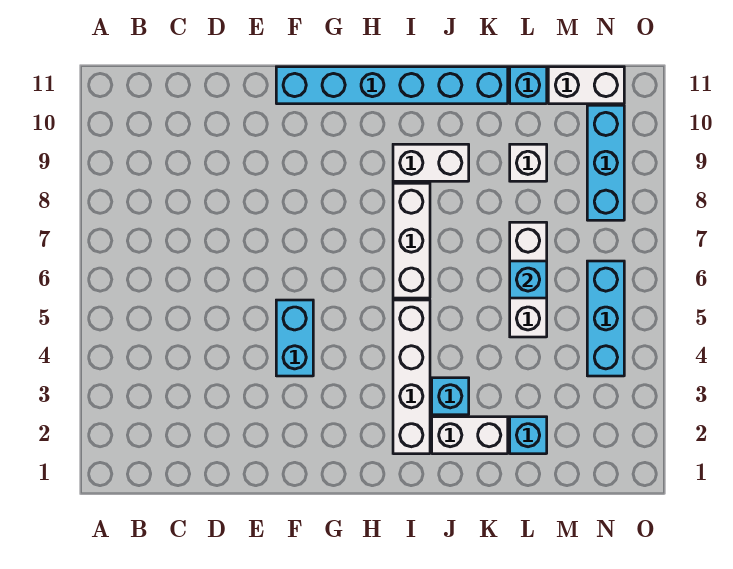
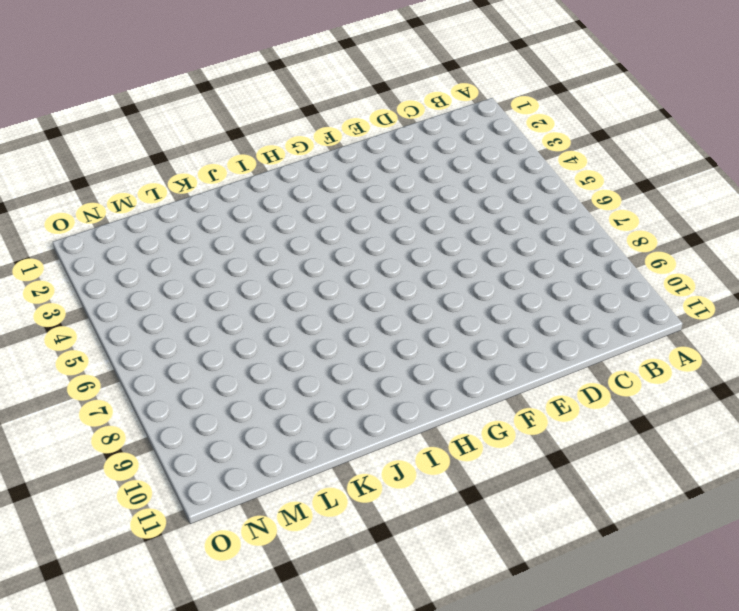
none -> cyan 1x2 brick [276,300,313,376]
none -> cyan 1x6 brick [276,67,508,104]
none -> white 1x4 brick [393,300,430,454]

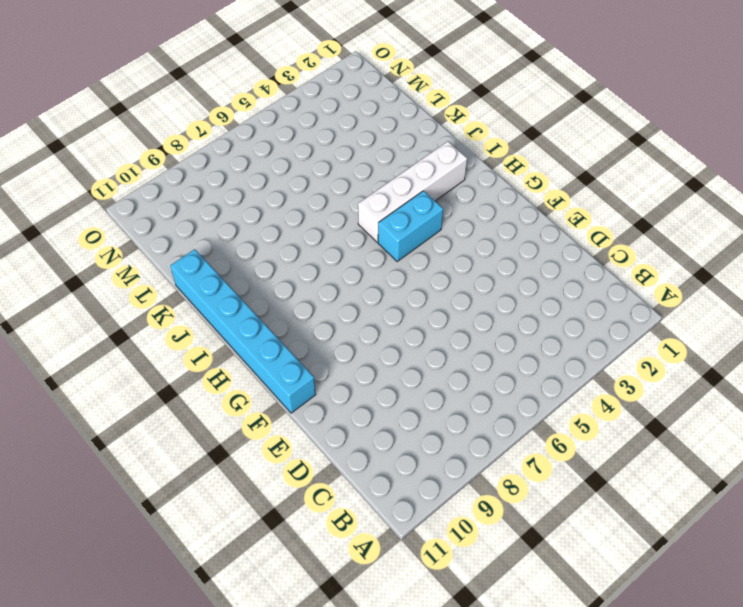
cyan 1x2 brick [378,191,443,261] -> cyan 1x2 brick moved to [276,300,313,376]
none -> white 1x3 brick [393,183,430,298]
none -> white 1x2 brick [393,144,469,181]
none -> white 1x2 brick [432,417,508,454]

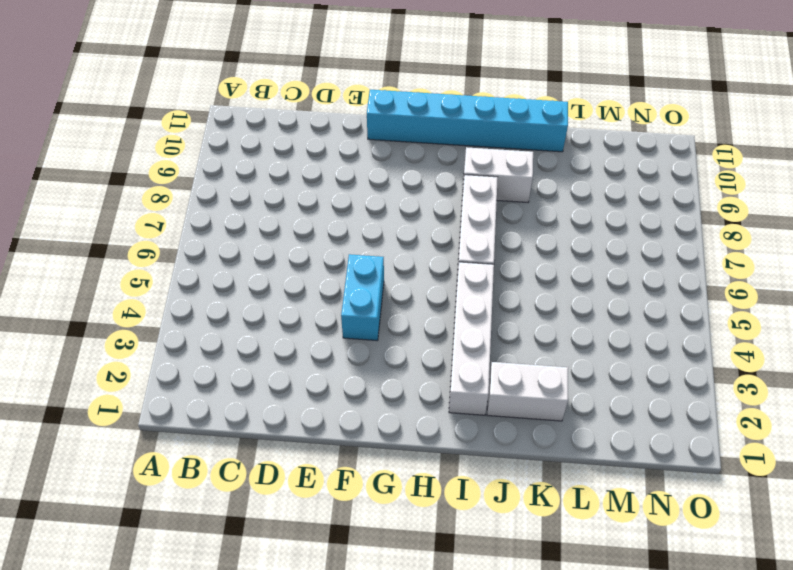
none -> cyan 1x1 brick [432,378,469,415]
none -> cyan 1x1 brick [510,417,547,454]
none -> white 1x3 brick [510,222,547,337]

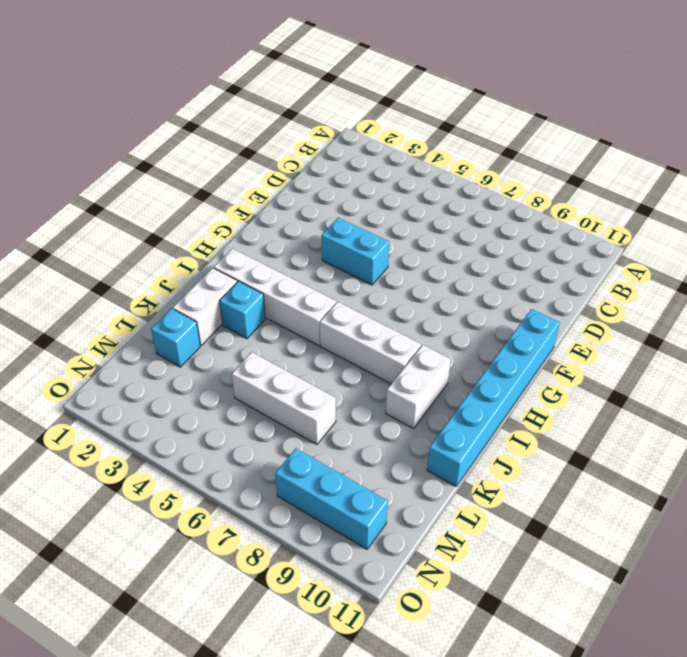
none -> white 1x1 brick [510,144,547,181]
none -> cyan 1x1 brick [510,67,547,104]
none -> white 1x2 brick [548,67,624,104]

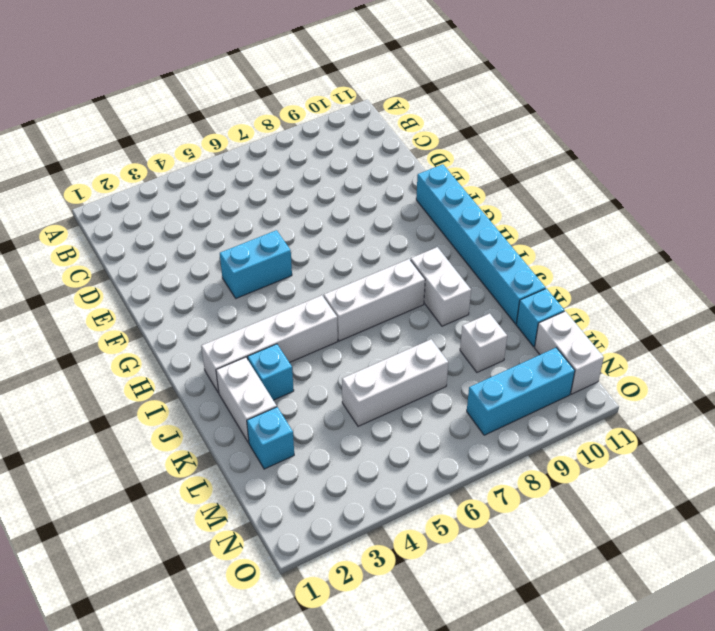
none -> cyan 1x3 brick [587,261,624,376]
none -> cyan 1x1 brick [510,261,547,298]

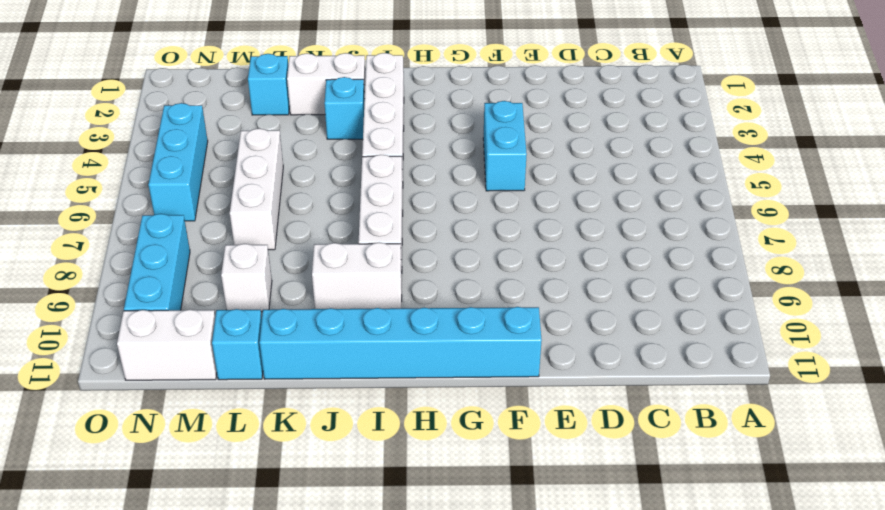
none -> cyan 1x1 brick [510,261,547,298]

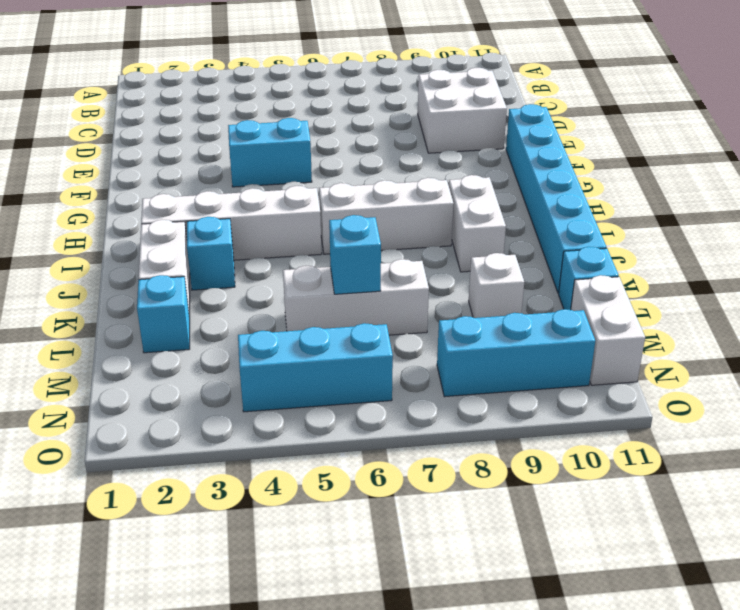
white 2x2 brick [418,68,507,153] -> none

